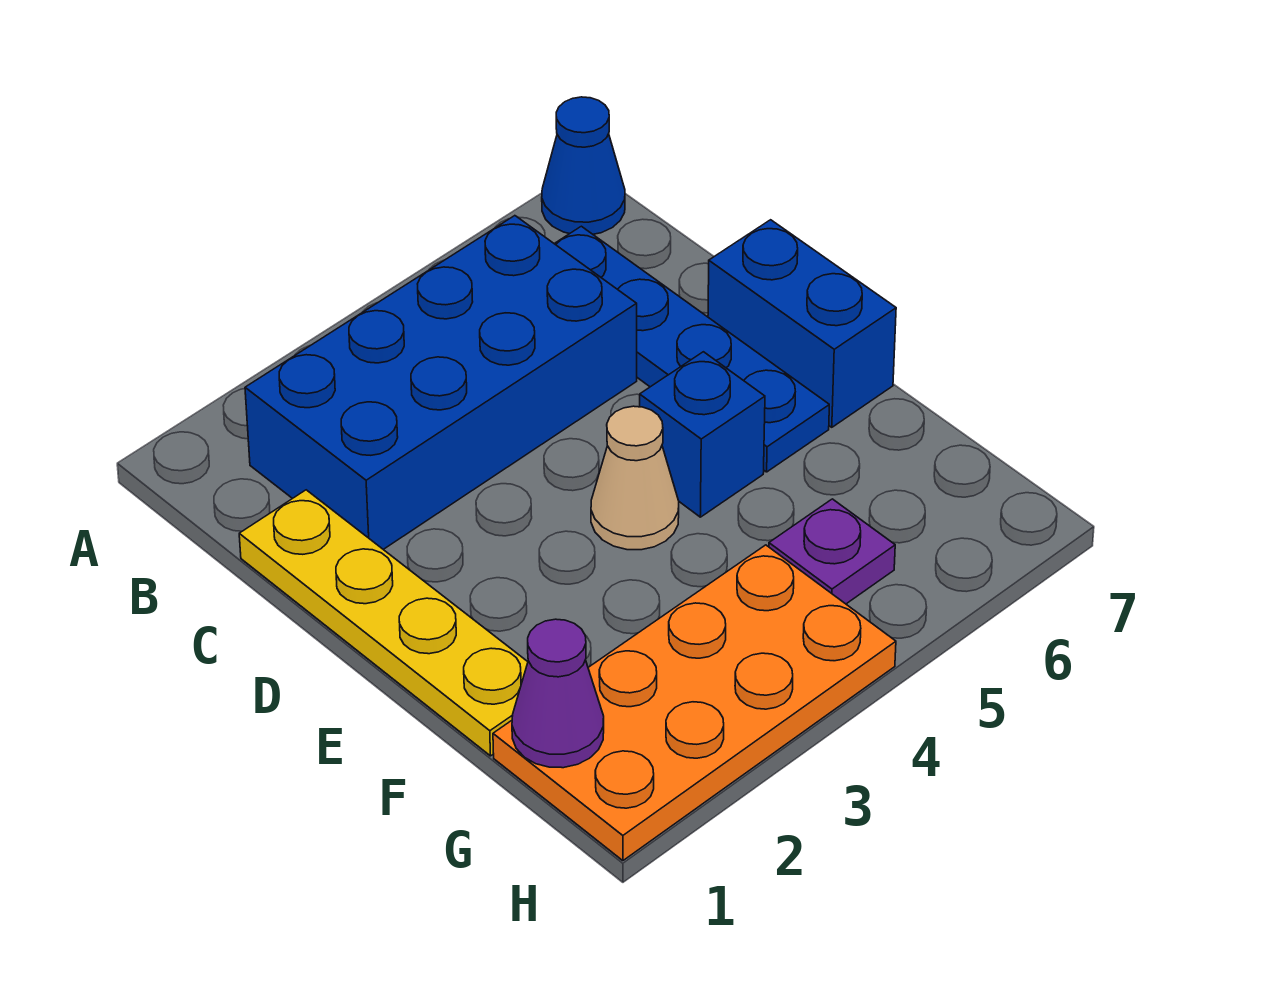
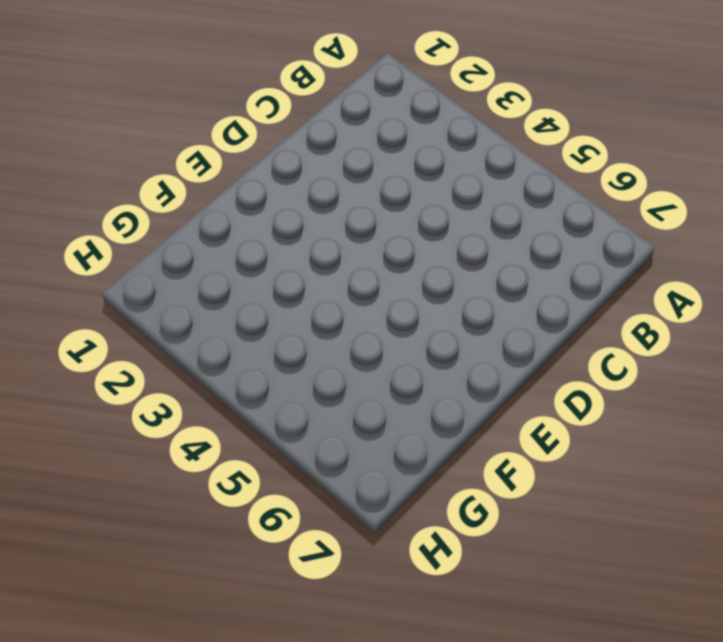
none -> blue 1x1 cone [542,97,625,234]
none -> blue 2x4 brick [245,216,637,549]

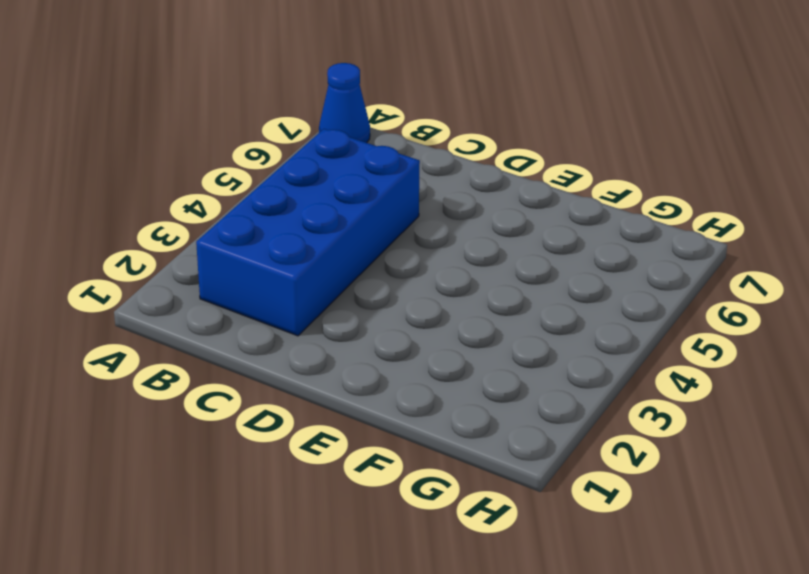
none -> blue 1x4 plate [554,226,829,472]
none -> yellow 1x4 plate [239,490,528,756]

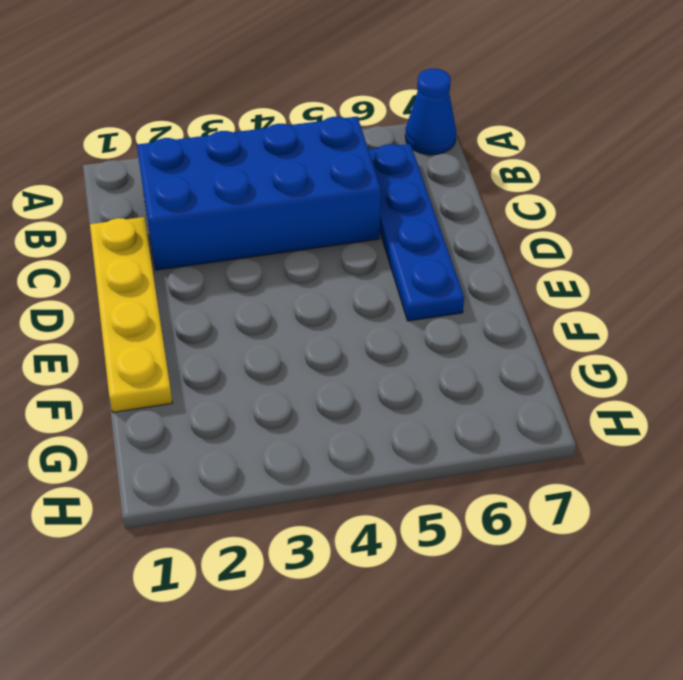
none -> blue 1x2 brick [708,220,896,427]
none -> tan 1x1 cone [591,406,679,550]

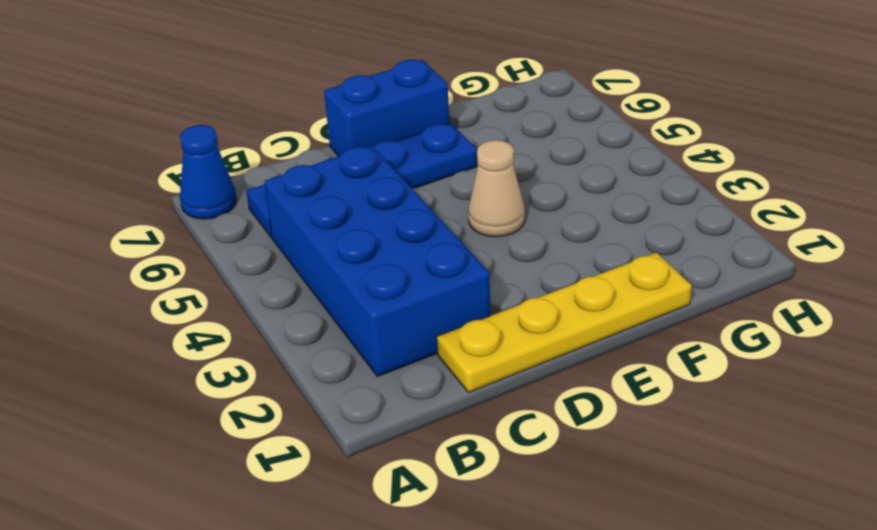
none -> blue 1x1 brick [640,352,765,517]
none -> orange 2x4 plate [493,545,896,861]

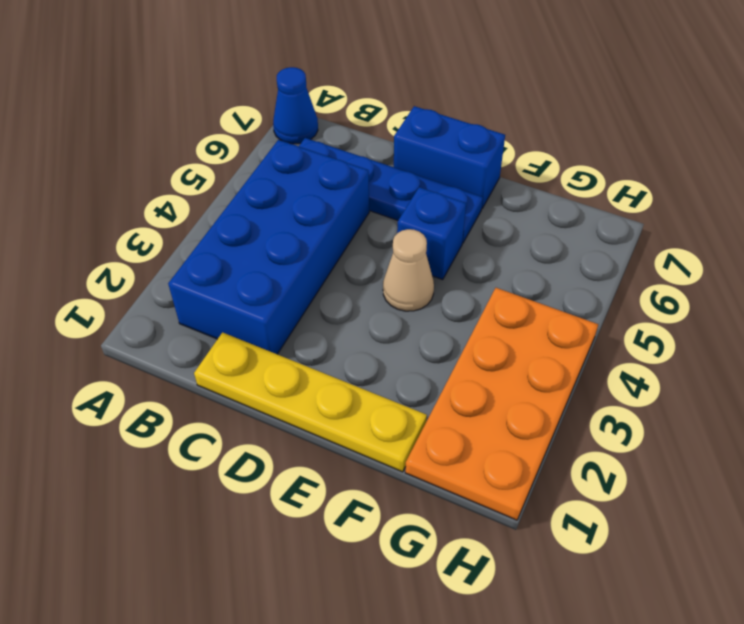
none -> purple 1x1 plate [769,499,895,604]
none -> purple 1x1 cone [512,619,604,768]

